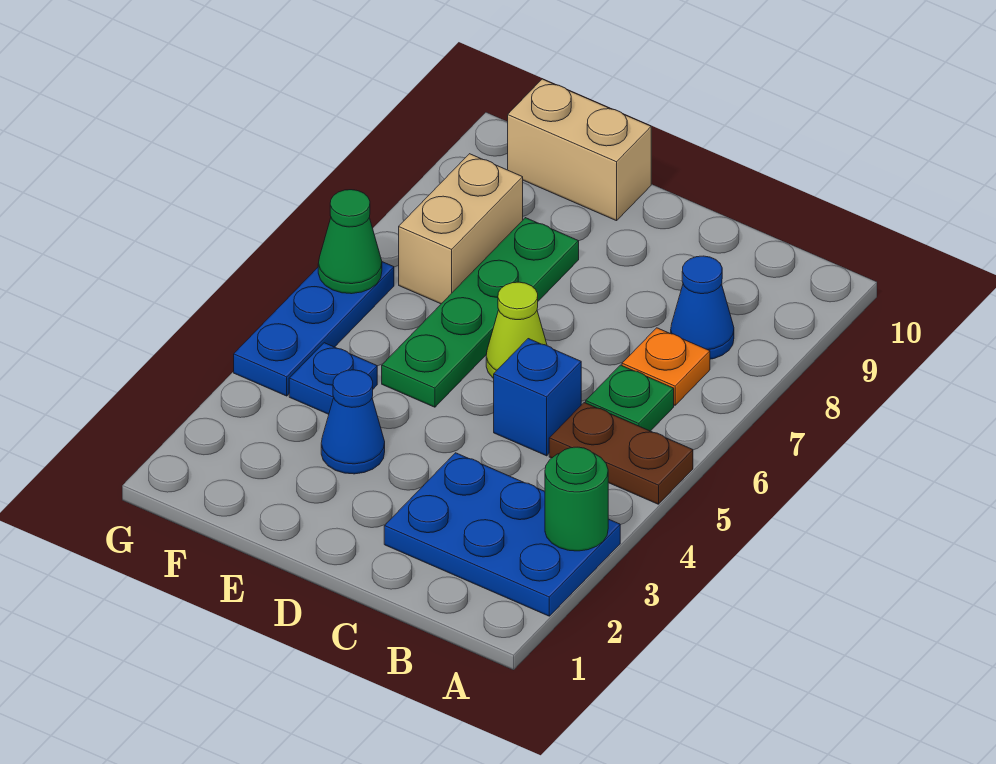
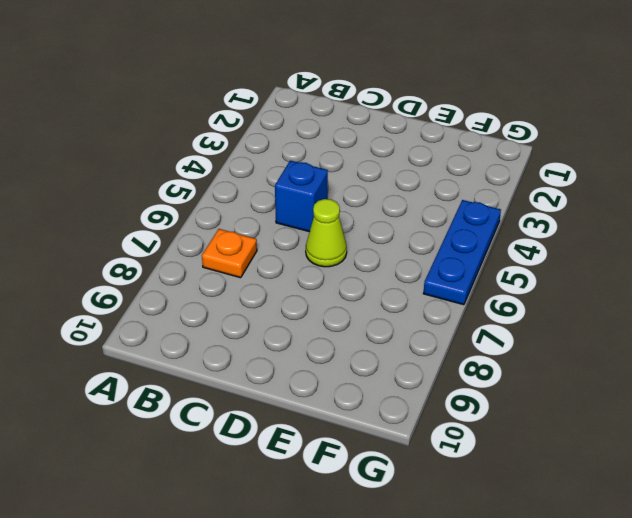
none -> blue 2x3 plate [384,453,620,616]
none -> brown 1x2 plate [549,403,693,504]
none -> green 1x1 plate [586,365,674,431]

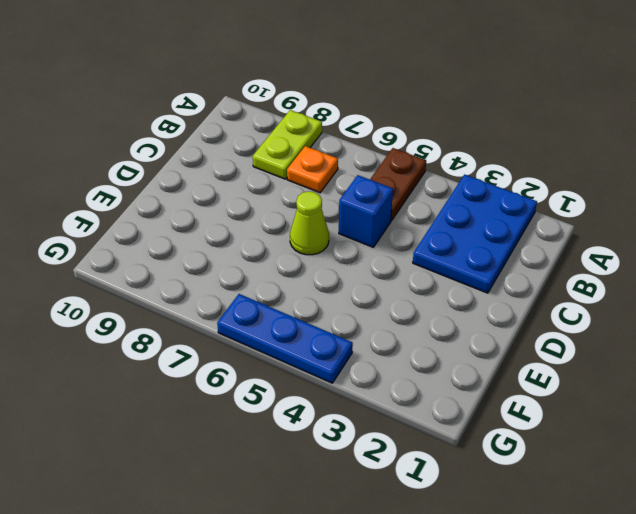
lime 1x2 plate [253,110,322,179] -> blue 1x1 cone [671,256,734,359]
none -> green 1x1 plate [586,365,674,431]
none -> blue 1x1 cone [321,370,385,474]
none -> green 1x4 plate [382,218,579,407]

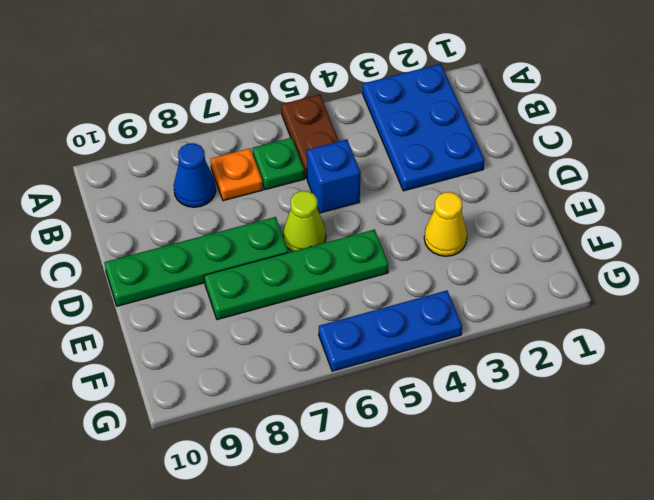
green 1x4 plate [104,217,288,306] -> none
yellow 1x1 cone [424,192,467,256] -> blue 1x1 cone [321,370,385,474]
none -> tan 1x2 brick [508,79,651,221]
none -> blue 1x1 plate [289,343,377,414]
none -> tan 1x2 brick [399,154,523,304]

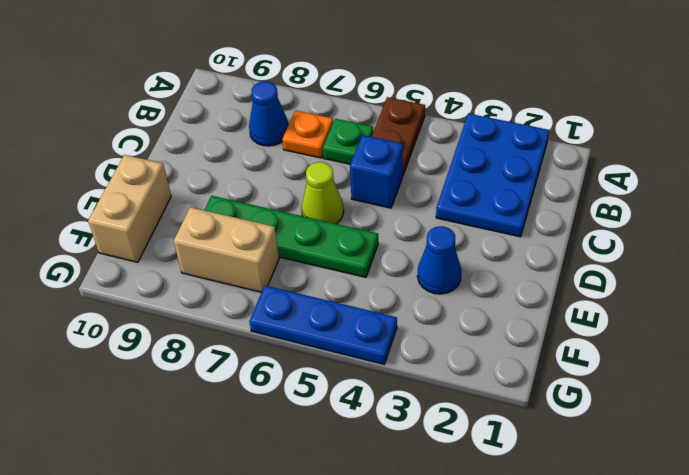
none -> blue 1x1 plate [289,343,377,414]
none -> green 1x1 round brick [545,447,608,551]
none -> green 1x1 cone [318,190,382,294]

